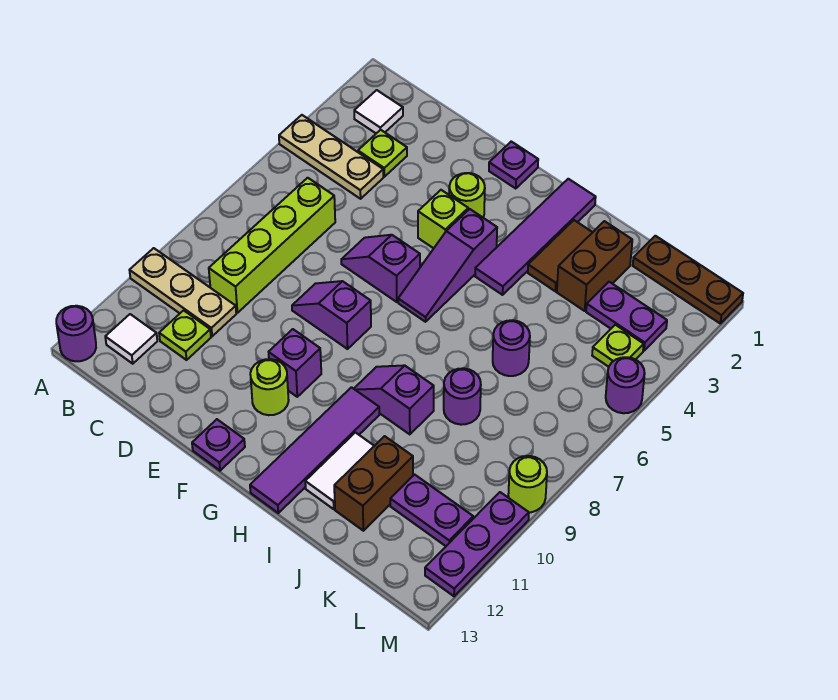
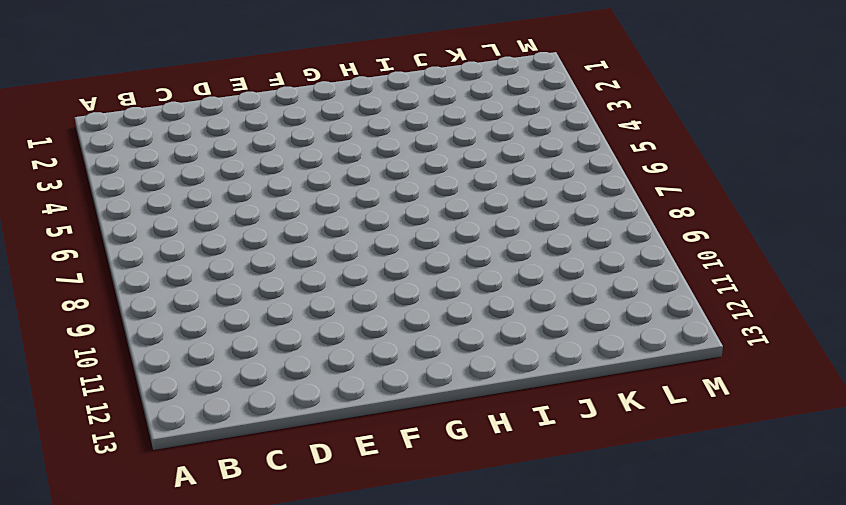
none -> tan 1x3 plate [279,115,383,199]
none -> tan 1x3 plate [130,248,236,336]
none -> purple 1x1 round brick [56,306,96,361]
none -> white 1x1 tile [354,90,403,133]

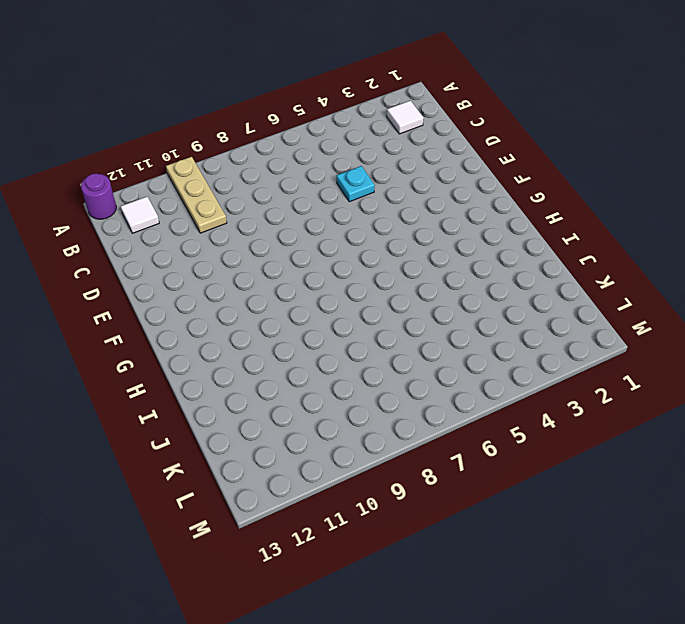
cyan 1x1 plate [337,166,375,202] -> none
none -> tan 1x3 plate [279,115,383,199]
none -> lime 1x1 plate [358,130,407,177]
none -> lime 1x4 brick [209,178,335,313]
none -> lime 1x1 plate [159,310,211,360]

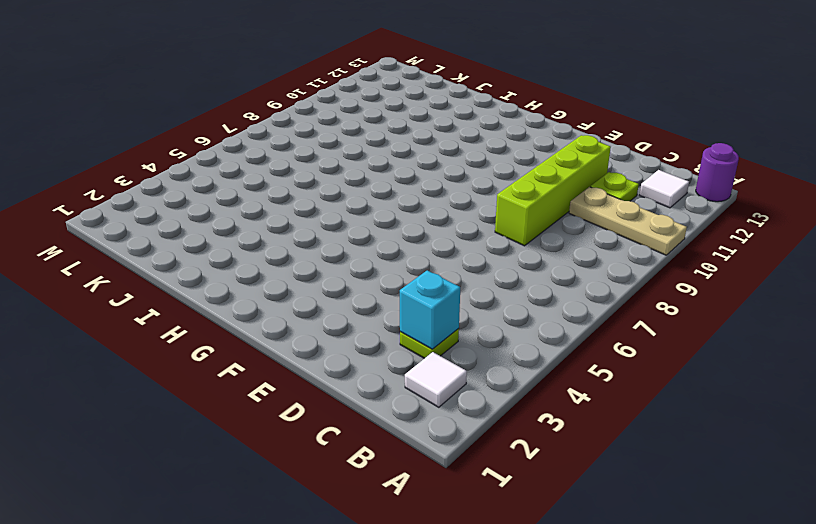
cyan 1x1 brick [400,270,460,349] -> none
lime 1x4 brick [495,135,611,246] -> lime 1x4 brick moved to [209,178,335,313]
none -> tan 1x3 plate [279,115,383,199]
none -> purple 1x2 slope [341,235,420,302]
none -> purple 1x2 slope [292,281,371,349]
none -> purple 1x1 plate [489,142,538,189]

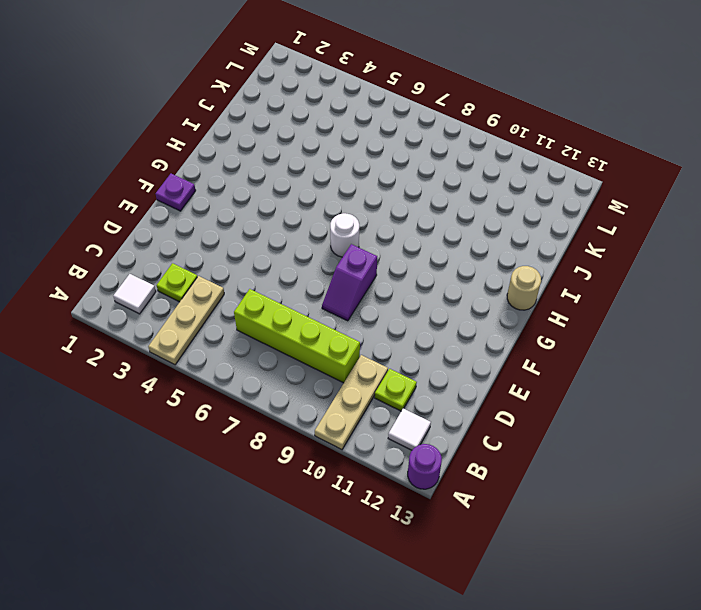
white 1x1 round brick [330,213,359,257] -> none
tan 1x1 round brick [507,266,541,310] -> purple 1x4 tile [250,387,379,513]
none -> purple 1x2 slope [341,235,420,302]
none -> lime 1x1 round brick [449,173,485,217]
none -> lime 1x1 brick [418,190,468,248]
none -> purple 1x1 brick [269,329,321,397]

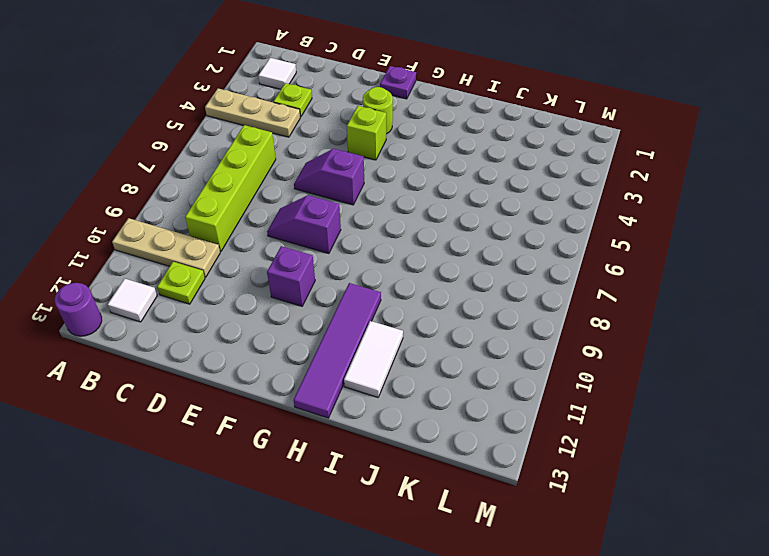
none -> lime 1x1 round brick [250,359,289,415]
none -> purple 1x1 plate [192,419,245,471]
none -> purple 1x3 slope [398,209,497,322]
none -> purple 1x4 tile [475,179,596,295]

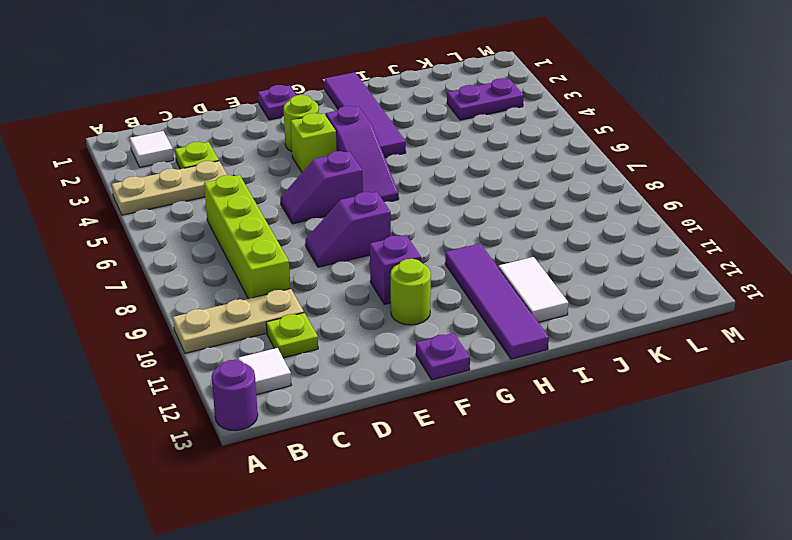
none -> purple 1x2 slope [354,365,434,434]
none -> brown 1x2 tile [528,220,593,291]
none -> brown 1x2 brick [557,221,632,311]
none -> purple 1x1 round brick [493,320,530,376]

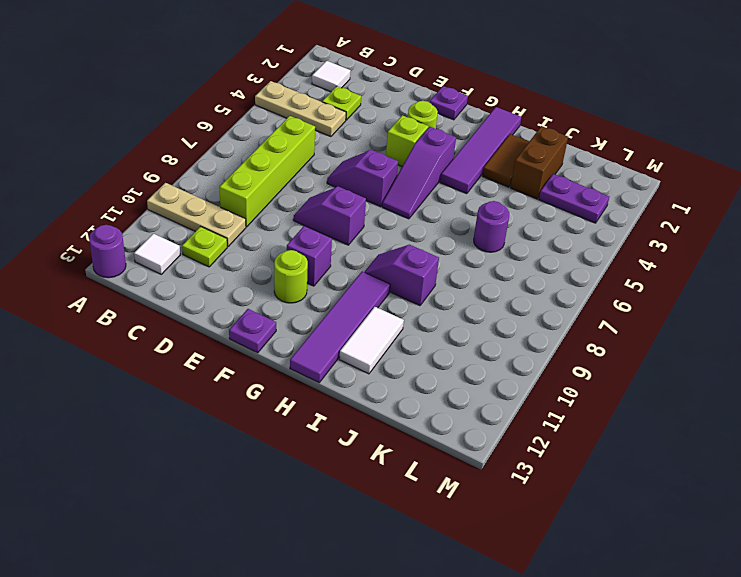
none -> purple 1x1 round brick [444,368,481,425]
none -> brown 1x2 brick [334,436,413,531]
none -> brown 1x3 plate [633,236,743,323]
none -> purple 1x2 plate [390,475,473,546]

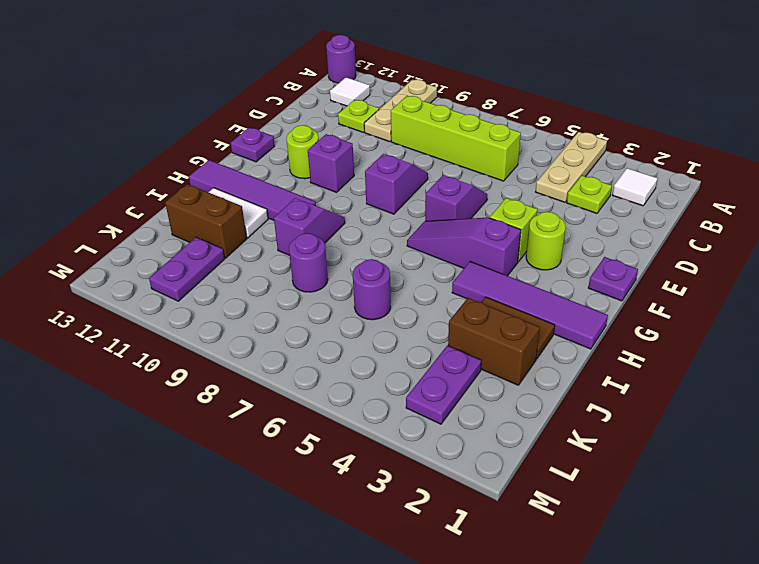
none -> brown 1x3 plate [633,236,743,323]
none -> lime 1x1 plate [592,325,644,367]
none -> purple 1x1 round brick [606,357,645,413]
none -> lime 1x1 round brick [508,456,547,512]

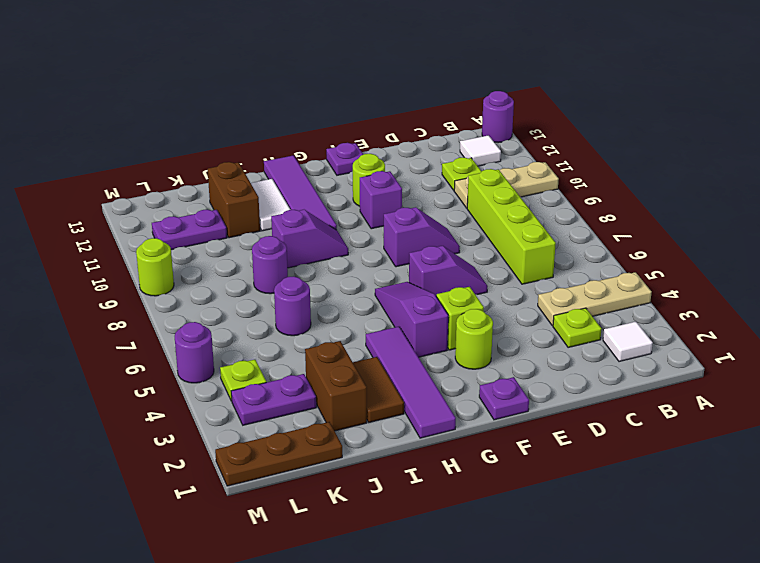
none -> purple 1x3 plate [425,492,529,596]

